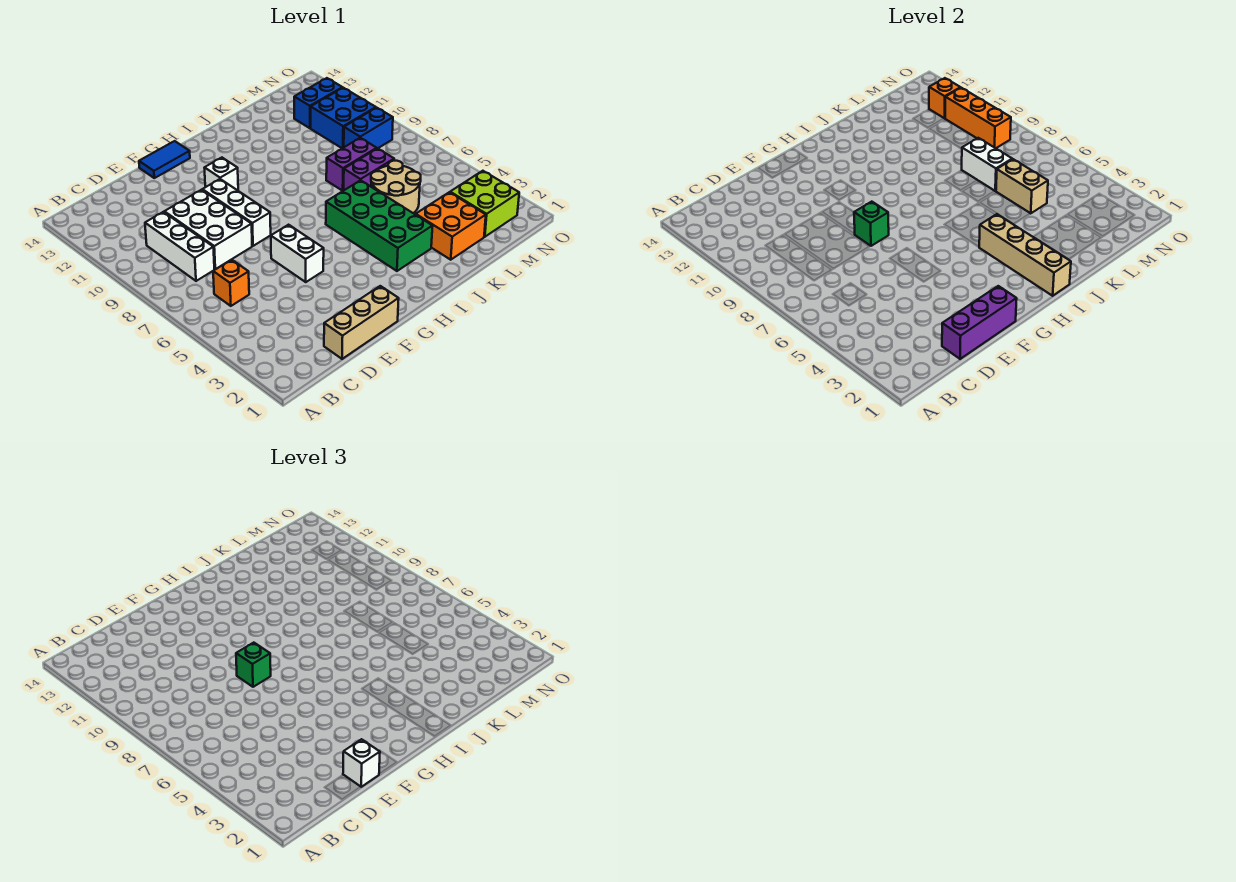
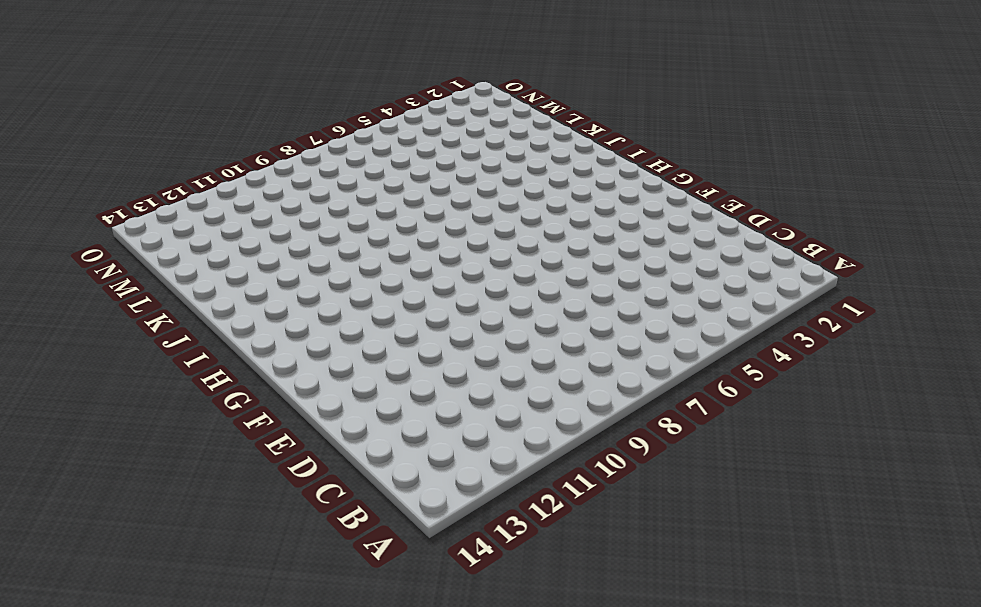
none -> orange 1x1 brick [213,260,249,306]
none -> white 1x3 brick [145,212,214,281]
none -> tan 1x3 brick [324,286,399,359]

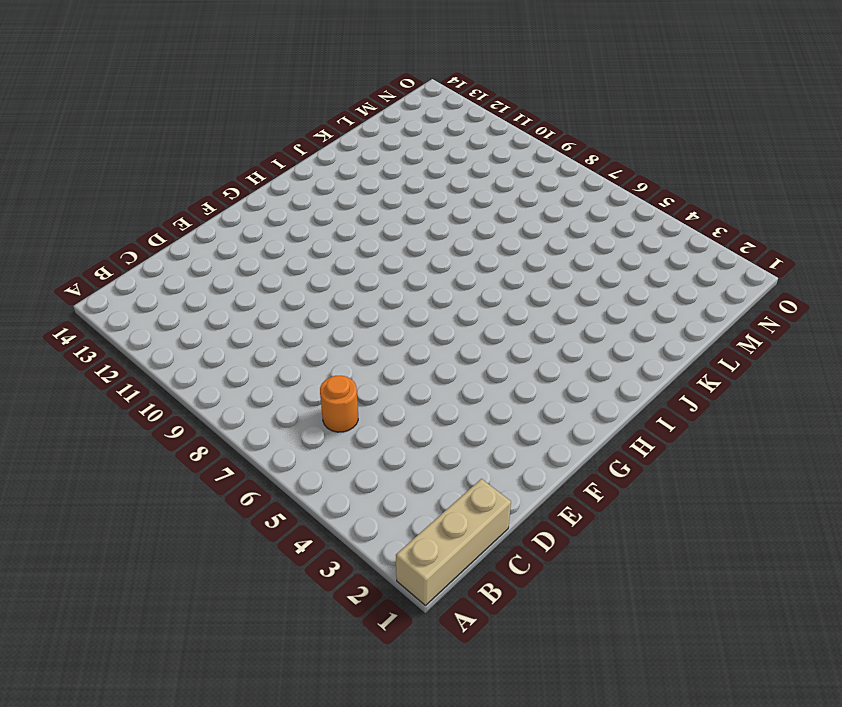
tan 1x3 brick [396,479,511,605] -> tan 1x3 brick moved to [324,286,399,359]
orange 1x1 round brick [320,376,358,432] -> orange 1x1 brick [213,260,249,306]
none -> white 1x3 brick [145,212,214,281]
none -> white 2x3 brick [164,190,252,269]
none -> white 1x2 brick [271,225,324,282]

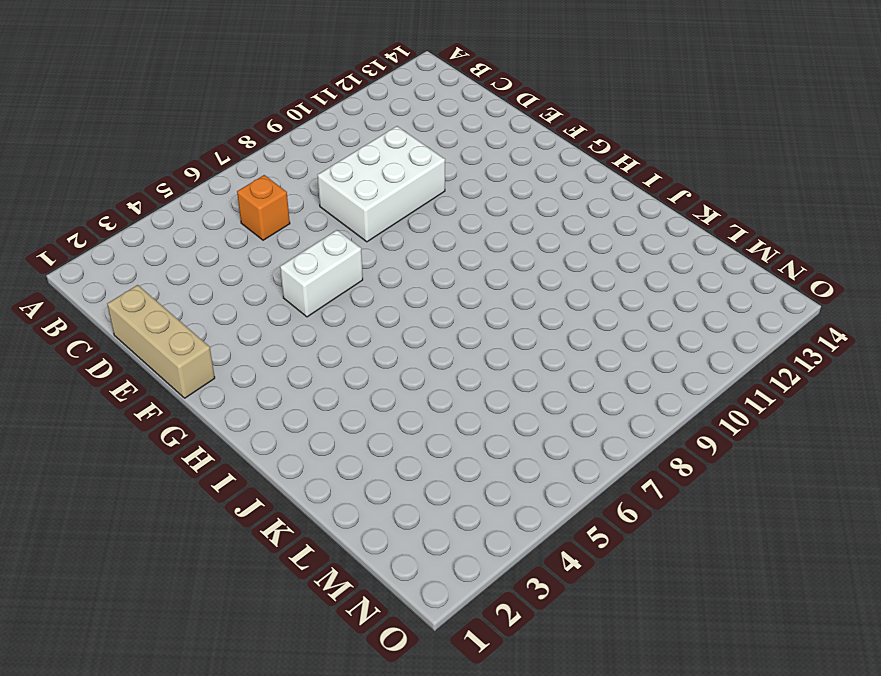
none -> white 1x3 brick [145,212,214,281]
none -> white 1x3 brick [202,179,271,246]
none -> blue 1x2 tile [139,141,190,178]

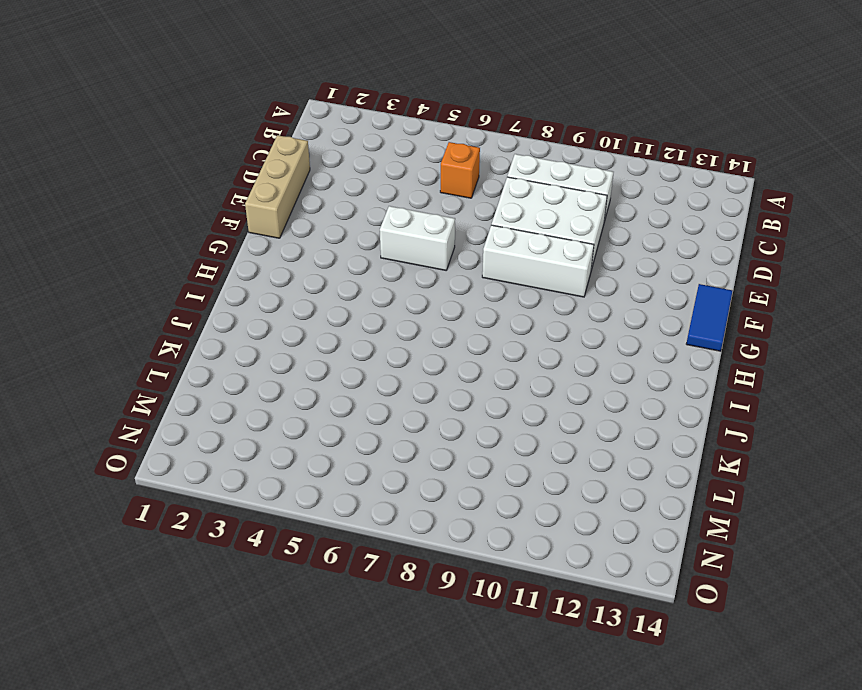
none -> white 1x1 brick [205,158,238,190]
none -> green 2x4 brick [326,180,433,271]
none -> orange 2x2 brick [416,192,486,260]

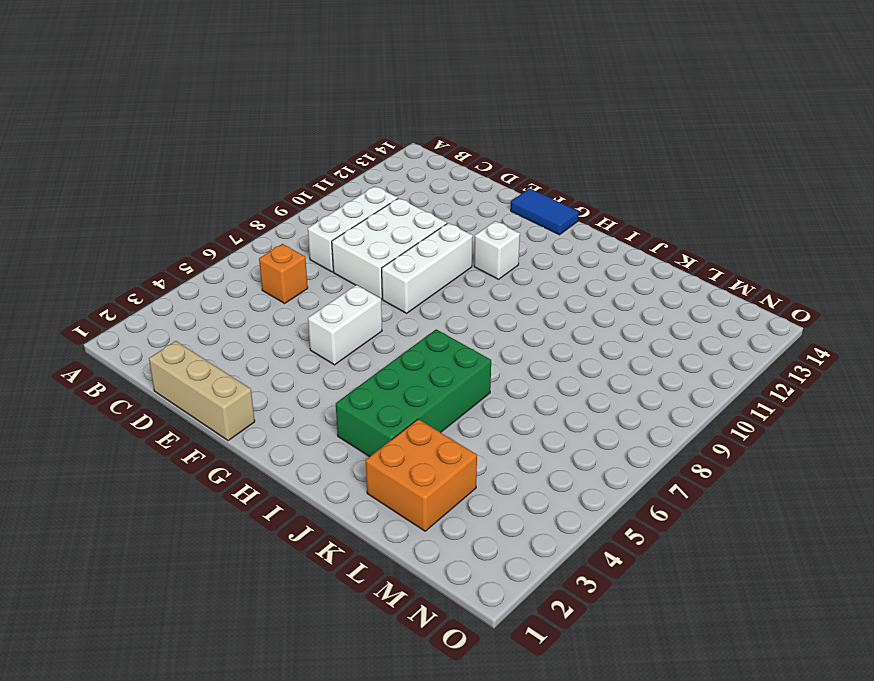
none -> tan 2x2 round brick [371,161,421,213]
none -> purple 1x2 brick [344,148,394,190]
none -> purple 1x2 brick [326,138,377,191]

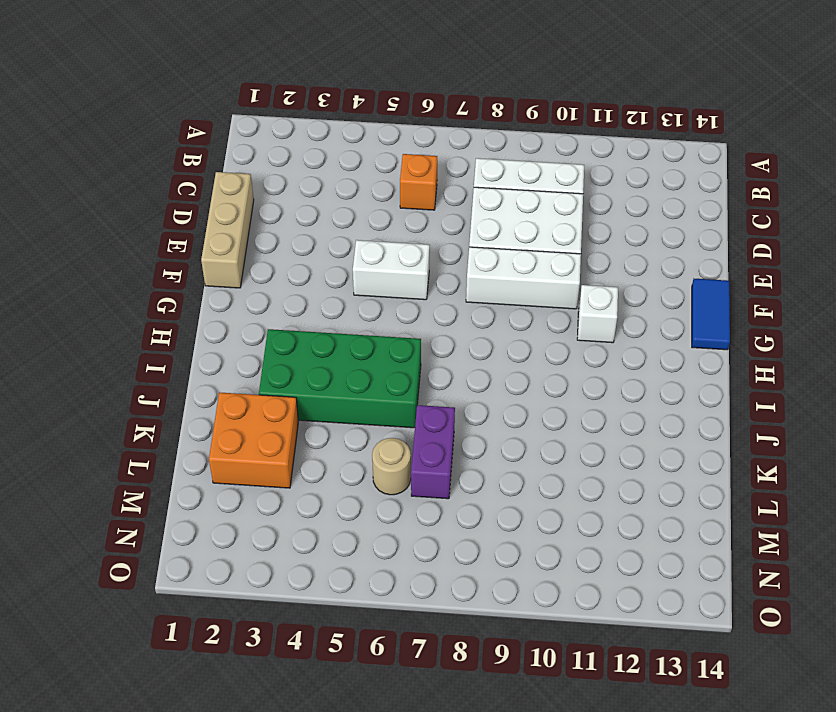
tan 1x1 round brick [372,438,411,495] -> tan 2x2 round brick [371,161,421,213]
none -> purple 1x2 brick [326,138,377,191]
none -> lime 2x2 brick [450,171,519,237]
none -> blue 1x2 brick [344,108,393,148]

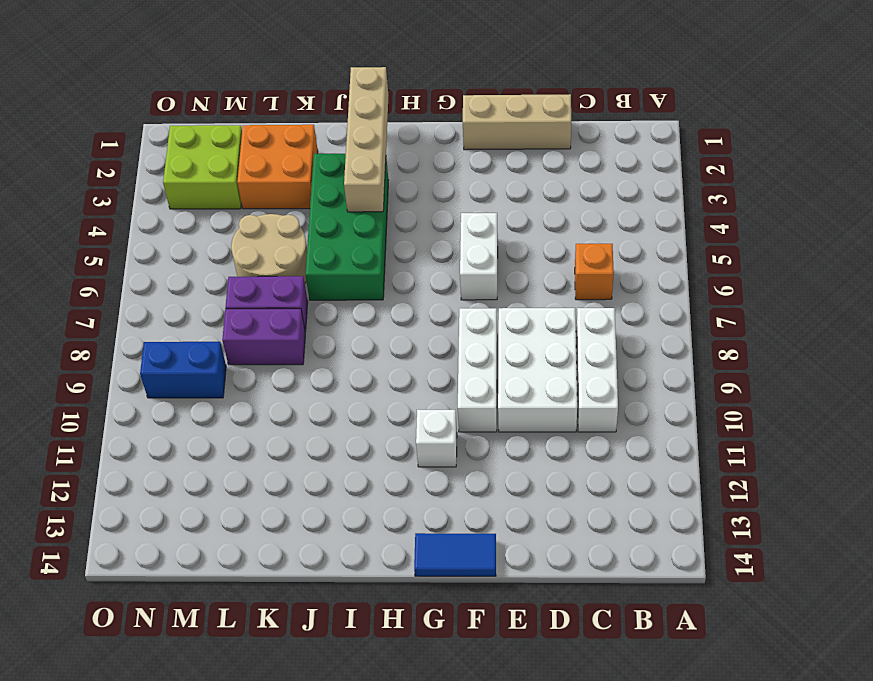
none -> blue 2x2 brick [311,88,376,148]
none -> blue 1x2 brick [294,78,343,128]
none -> purple 1x3 brick [942,286,1017,359]

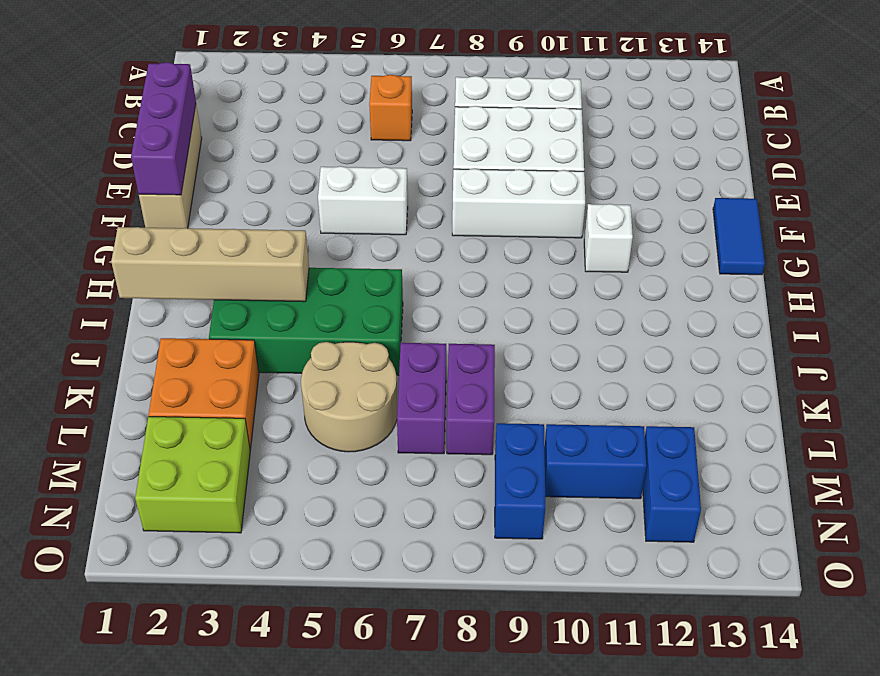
blue 1x2 brick [545,424,647,499] -> blue 2x2 brick [311,88,376,148]
none -> green 1x1 brick [854,202,889,246]
none -> tan 1x2 brick [996,159,1048,213]
none -> white 1x2 brick [962,138,1012,191]

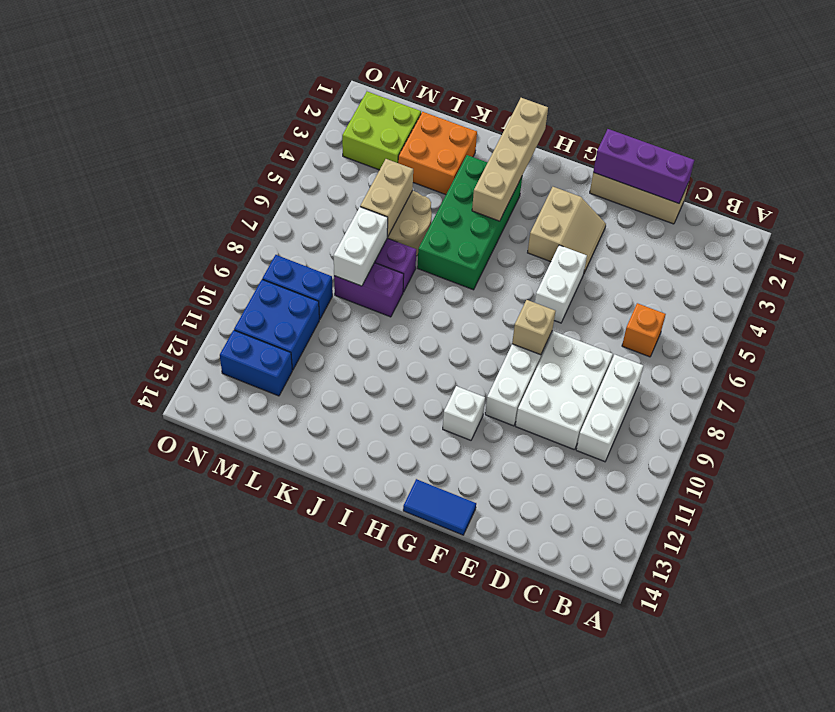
tan 2x2 slope [528,187,606,272] -> none
tan 1x1 brick [512,300,555,355] -> green 1x1 brick [854,202,889,246]
none -> orange 1x3 brick [945,88,1011,148]
none -> orange 1x1 brick [929,78,961,119]
none -> white 1x1 brick [343,739,380,787]

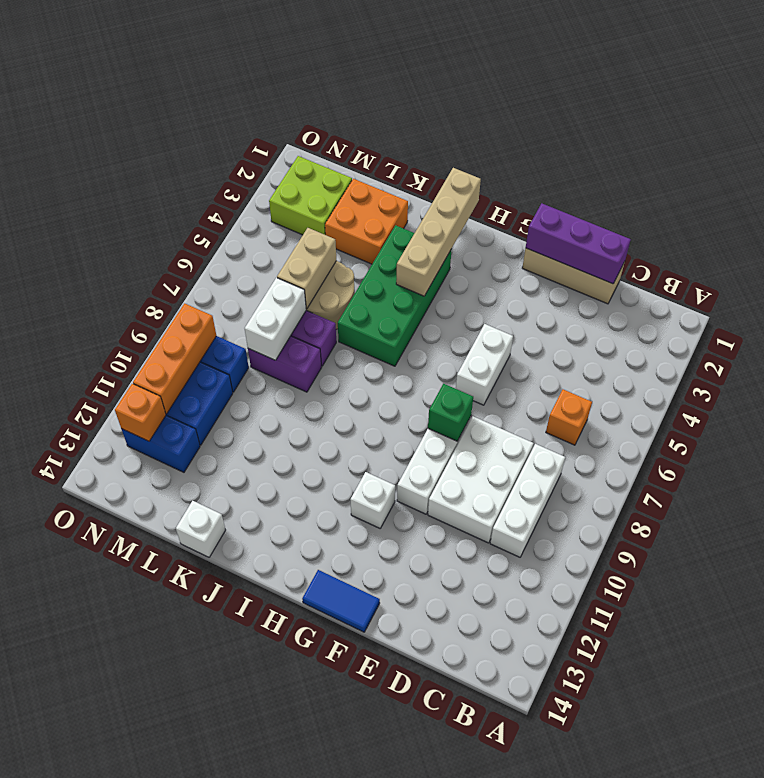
white 1x1 brick [176,500,225,557] -> white 1x1 brick moved to [343,739,380,787]
none -> green 1x1 brick [236,643,271,687]

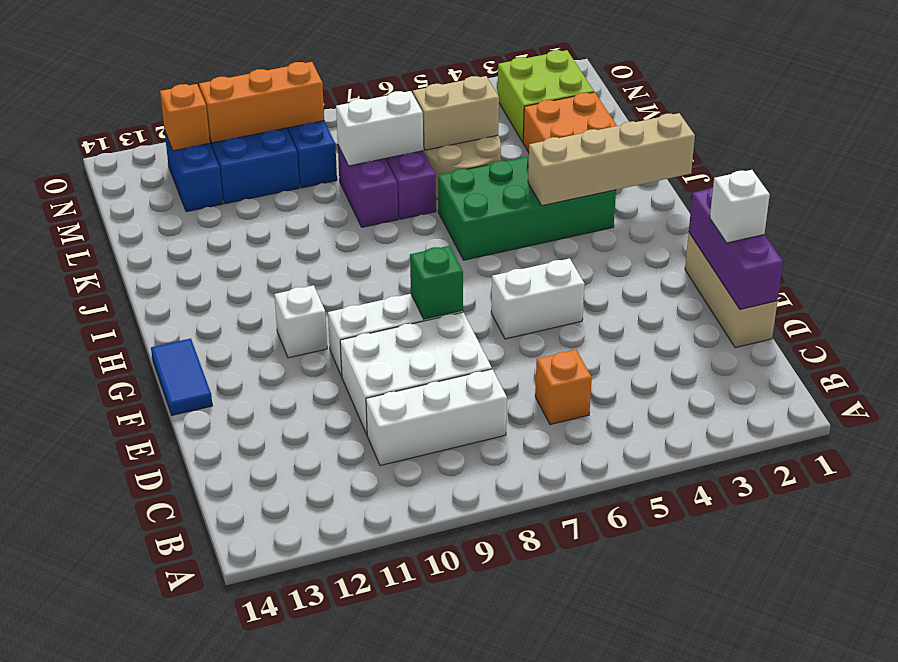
none -> green 1x1 brick [236,643,271,687]

